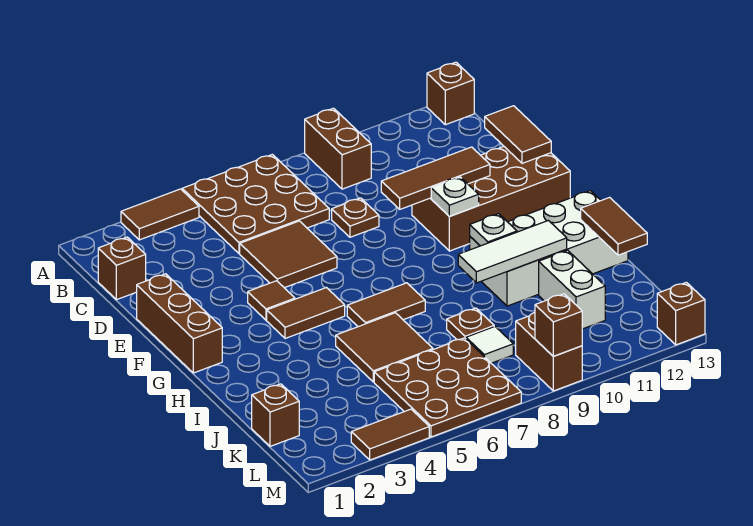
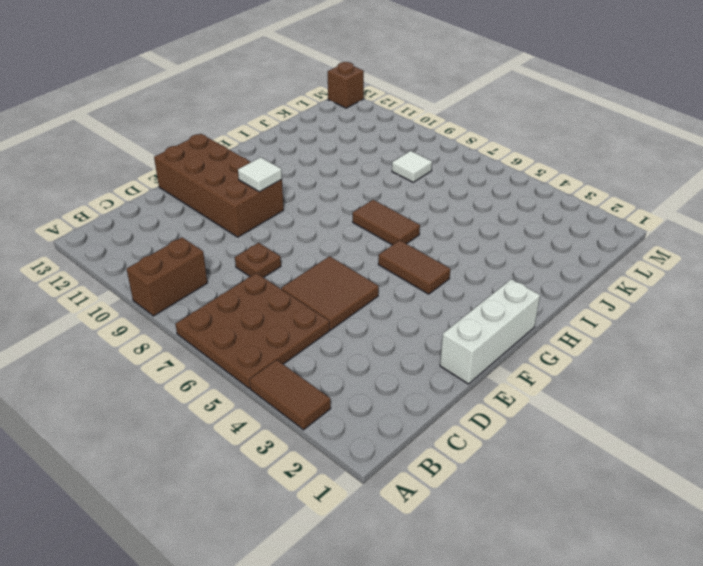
white 1x3 brick [440,279,540,384] -> brown 1x3 brick [137,274,222,373]
white 1x1 tile [238,157,282,192] -> white 1x1 plate [431,177,479,216]
none -> brown 1x1 brick [427,62,474,125]
none -> brown 1x1 brick [98,237,146,300]
none -> brown 1x1 tile [248,281,295,320]

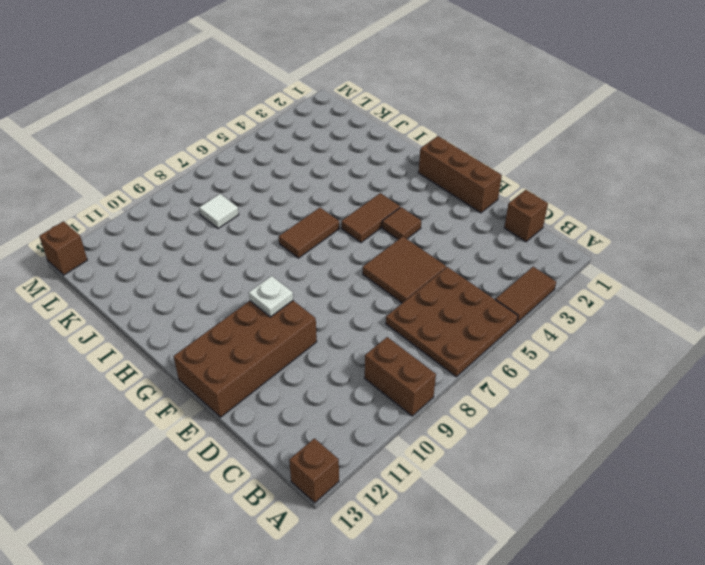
none -> brown 1x1 plate [332,198,379,237]
none -> white 2x4 brick [470,191,628,306]
none -> brown 2x2 tile [336,313,433,382]

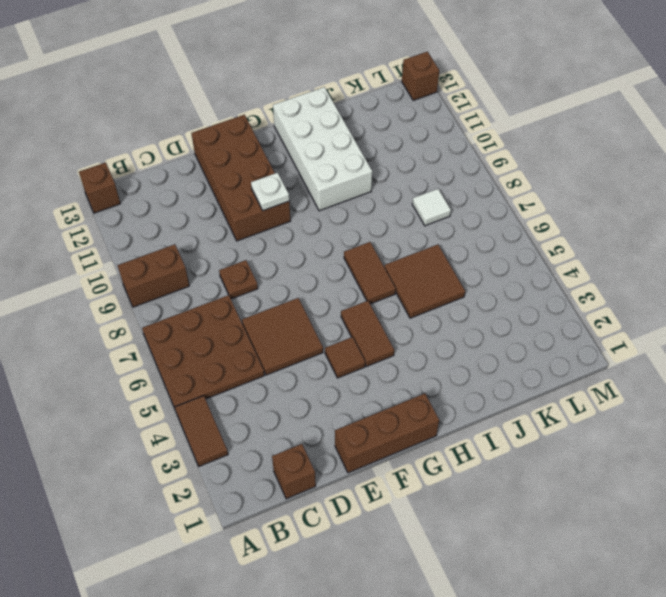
none -> brown 1x1 plate [447,308,494,340]
none -> white 1x2 brick [539,250,605,329]
none -> brown 1x1 brick [252,384,299,446]

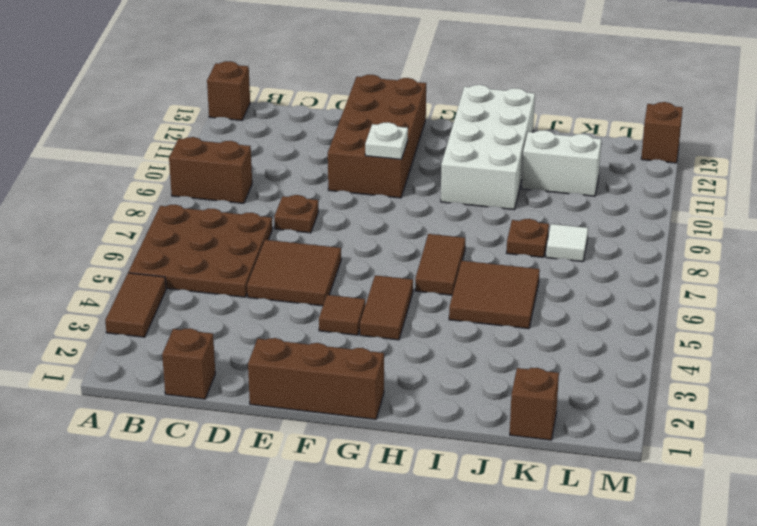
none -> brown 3x3 plate [374,338,521,437]
none -> brown 1x2 brick [516,312,582,391]
none -> brown 1x2 tile [351,409,429,460]

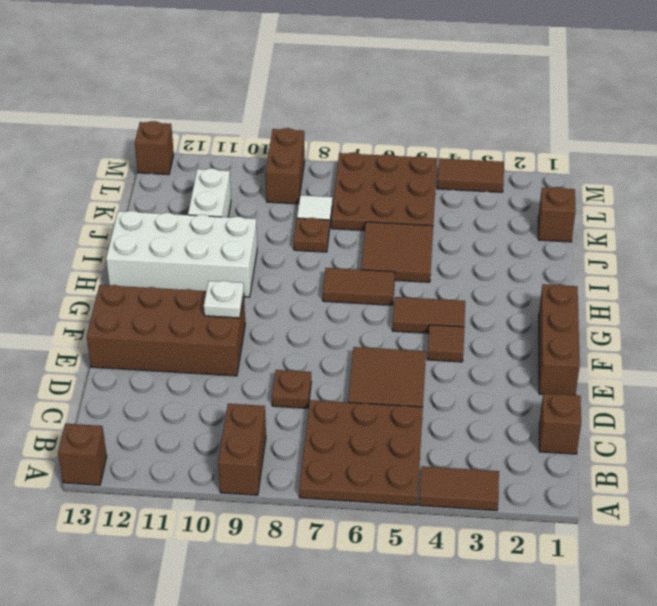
none -> brown 1x2 tile [485,106,551,163]
none -> brown 1x3 tile [381,147,490,209]
none -> white 1x1 plate [470,214,517,246]

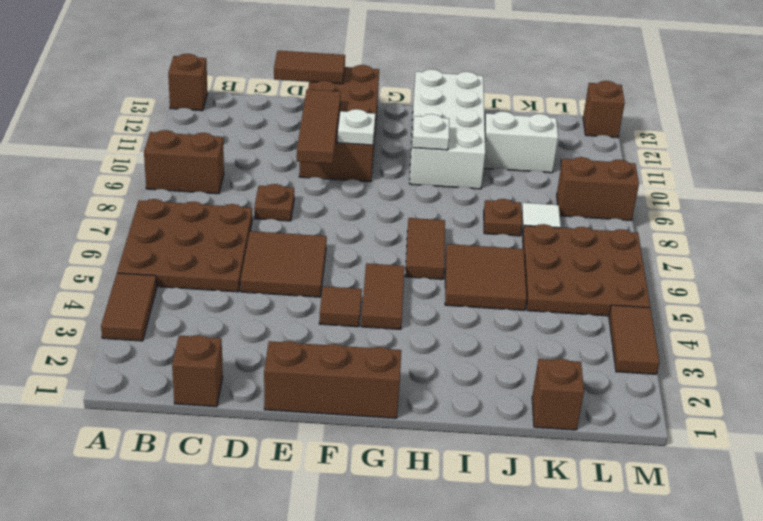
none -> white 1x3 tile [458,221,567,283]
none -> brown 1x2 tile [581,197,647,255]
none -> brown 1x1 brick [535,294,582,356]

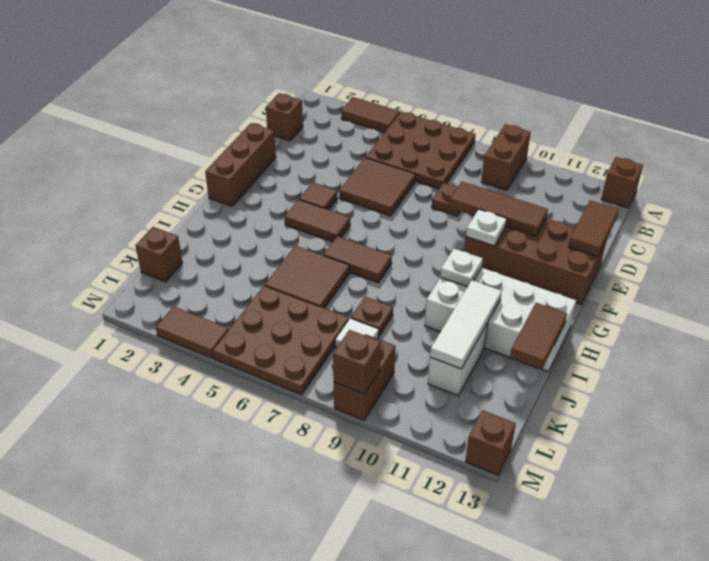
white 1x3 tile [430,280,502,369] -> white 1x3 tile turned to [458,221,567,283]

